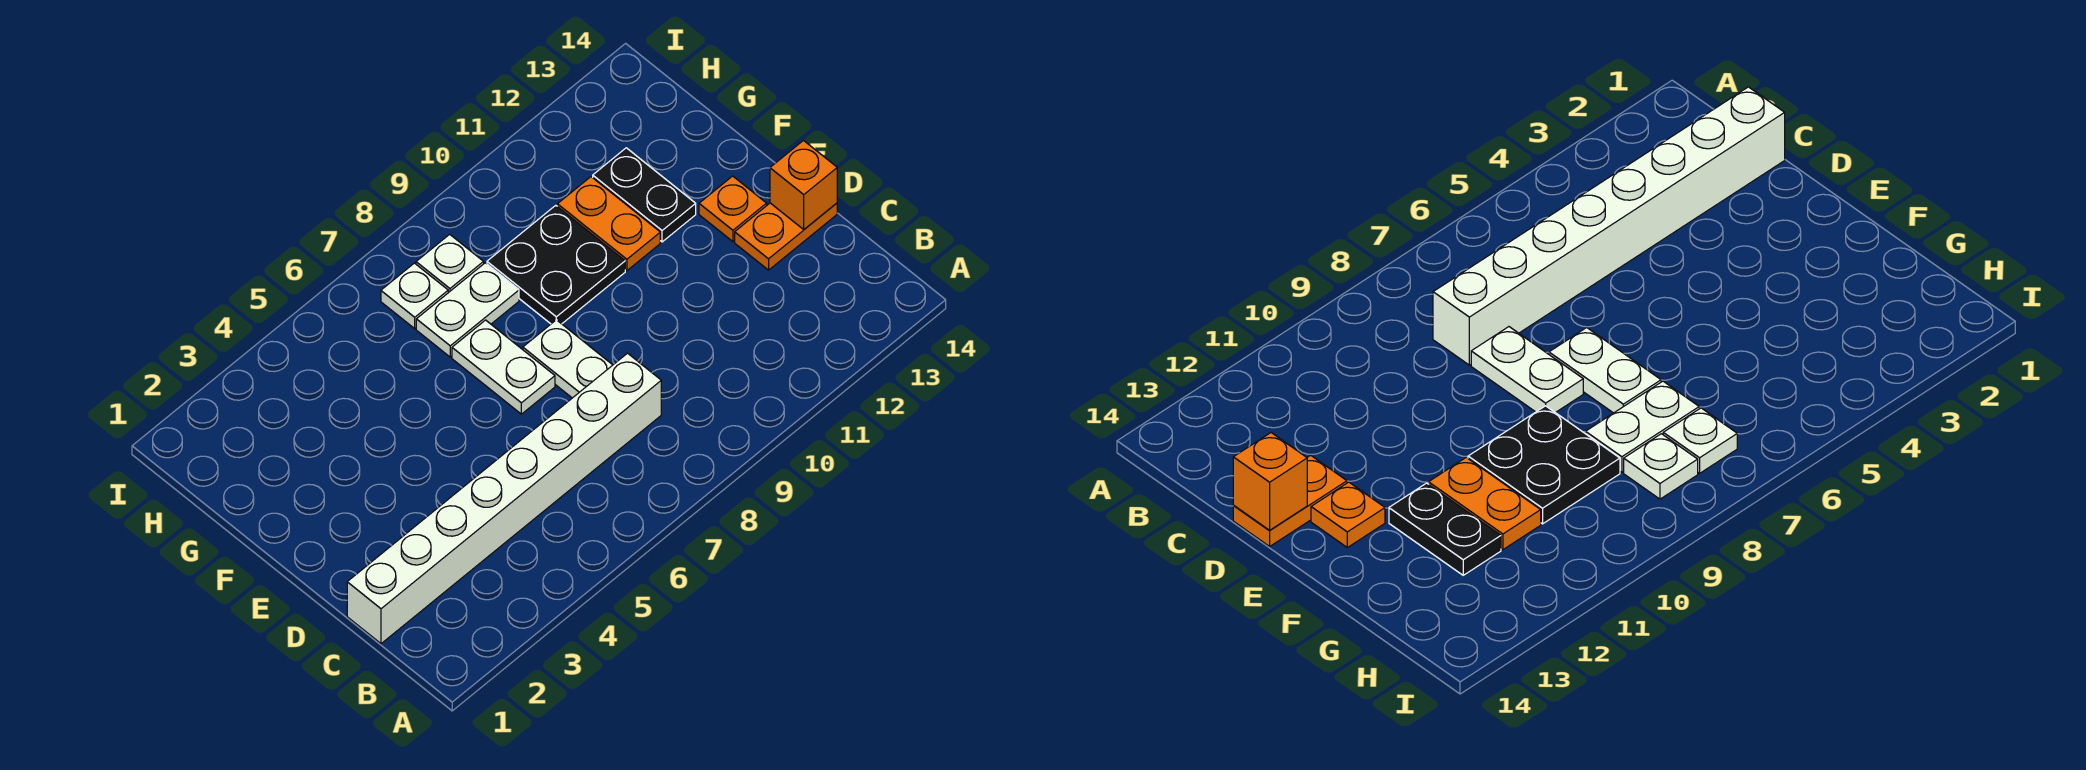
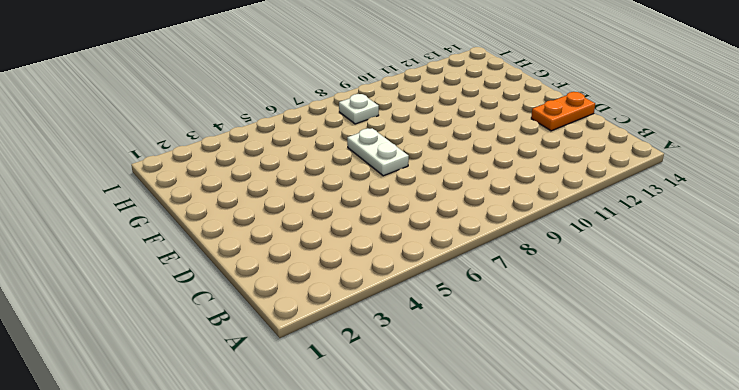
none -> white 1x8 brick [347,353,661,644]
none -> white 1x2 plate [523,320,612,398]
none -> orange 1x1 plate [699,176,767,242]

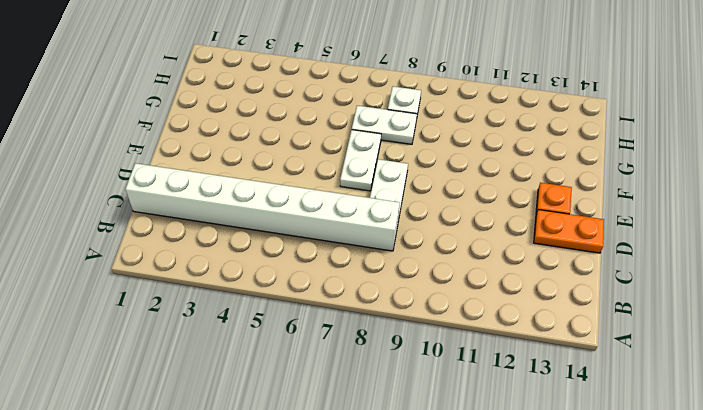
none -> black 2x2 plate [487,205,625,324]
none -> orange 1x2 plate [557,177,660,271]
none -> black 1x2 plate [593,148,696,242]

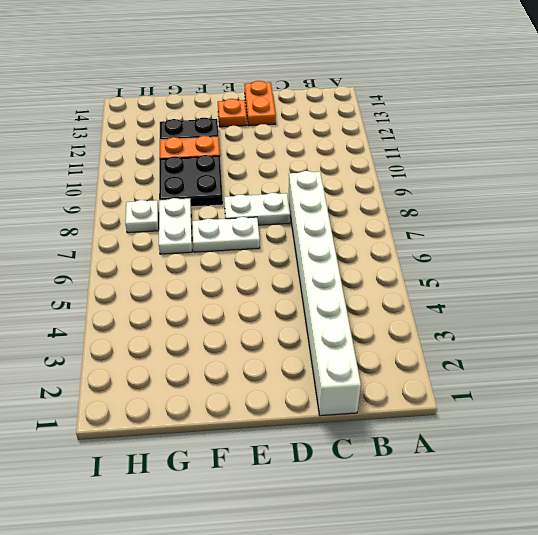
none -> white 1x1 plate [381,263,448,329]
none -> orange 1x1 brick [770,141,837,229]

